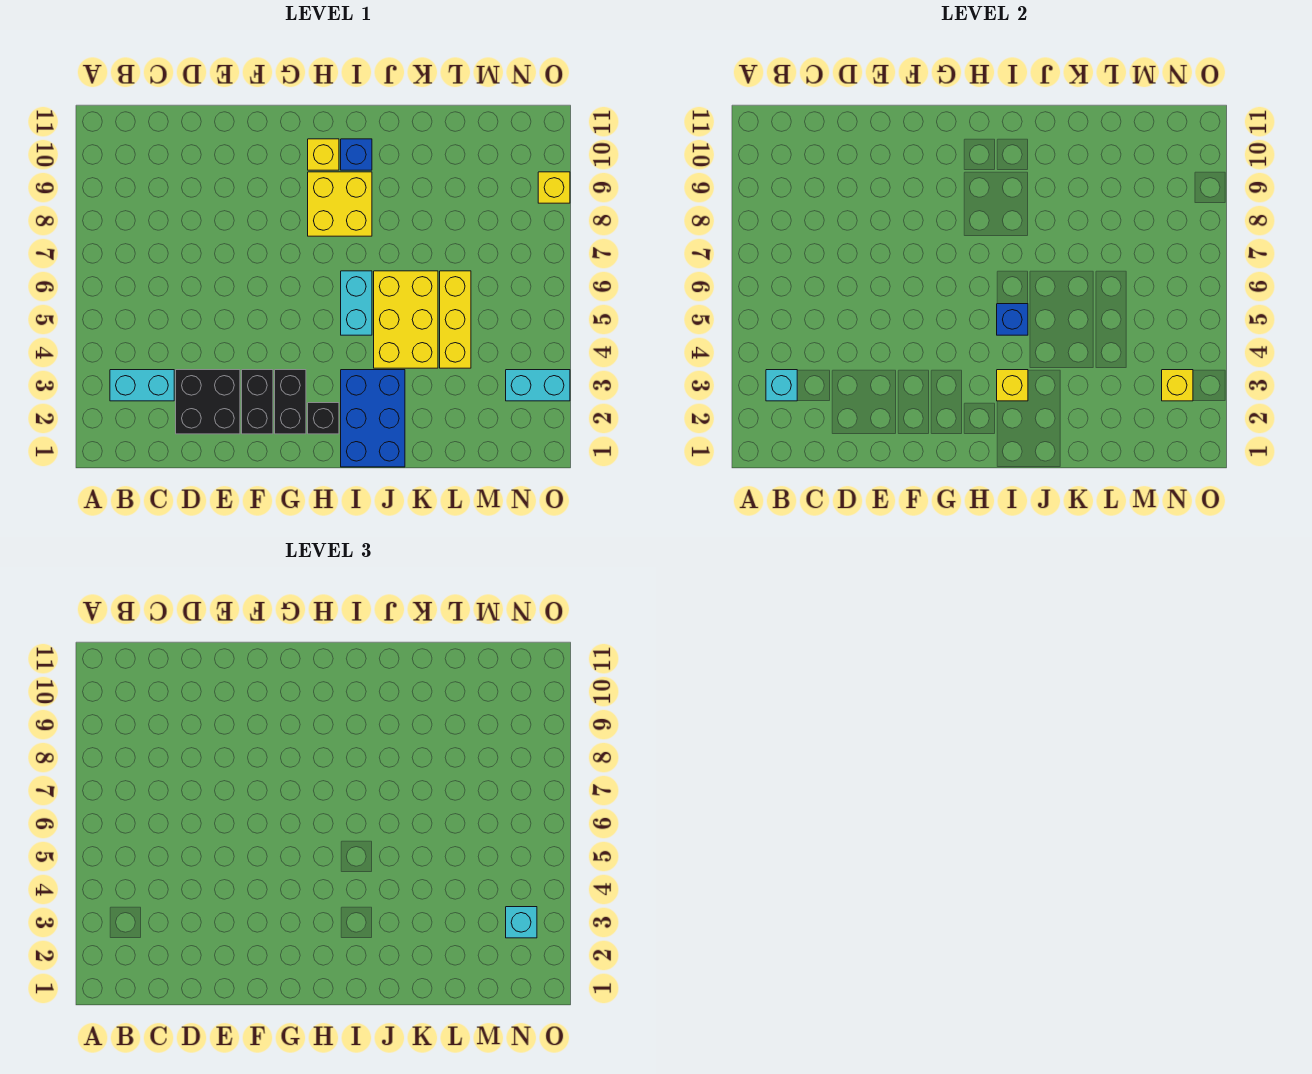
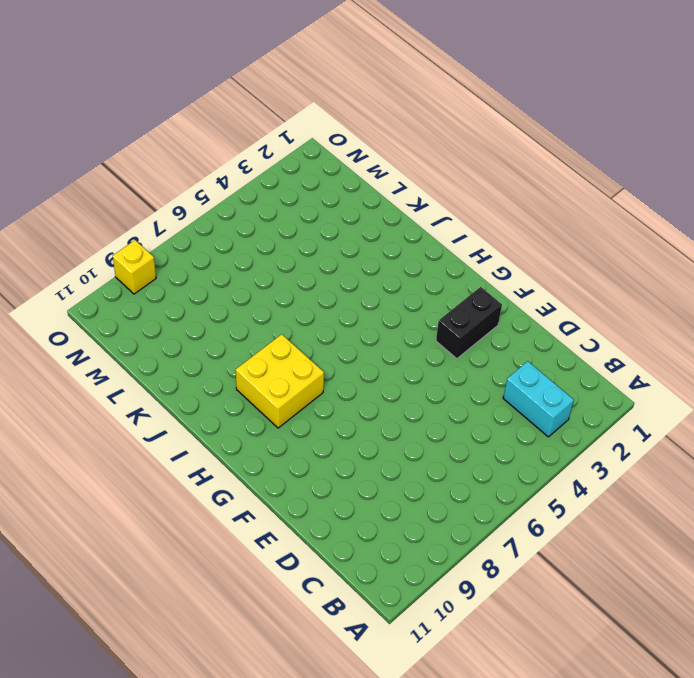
none -> black 2x2 brick [176,370,240,434]
none -> black 1x2 brick [275,370,306,434]
none -> black 1x1 brick [308,403,339,434]

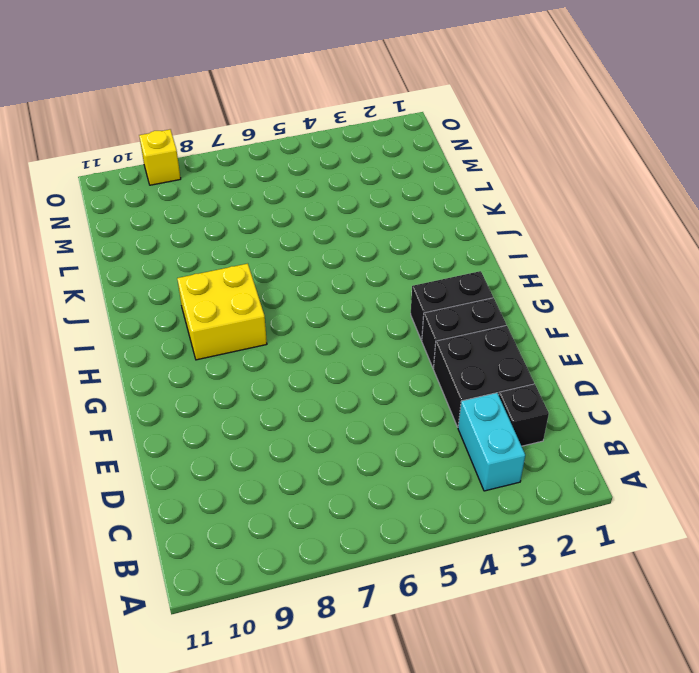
black 1x1 brick [499,384,549,446] -> black 1x1 brick moved to [308,403,339,434]
none -> yellow 1x1 brick [308,139,339,170]
none -> blue 2x3 brick [341,370,405,467]
none -> cyan 1x2 brick [341,271,372,335]

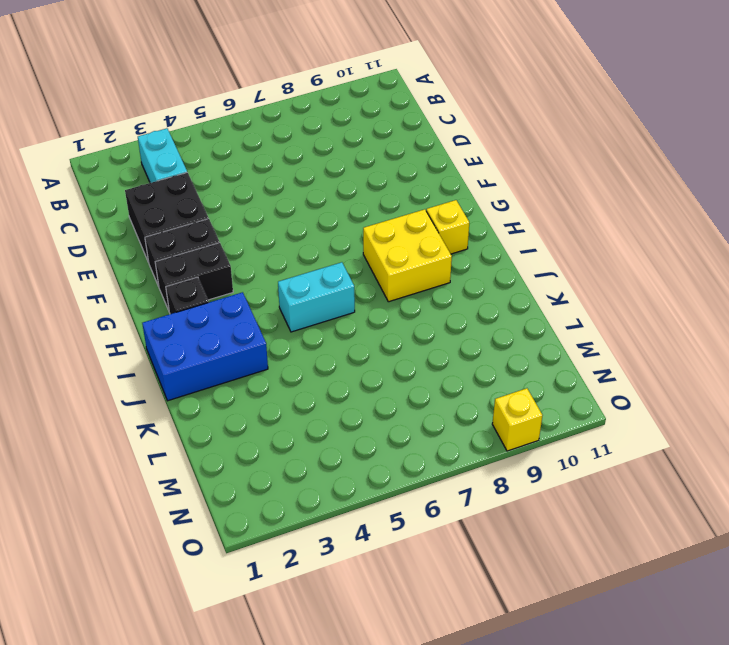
none -> blue 1x1 brick [341,139,372,170]
none -> yellow 2x3 brick [374,271,438,368]
none -> yellow 1x3 brick [440,271,471,368]

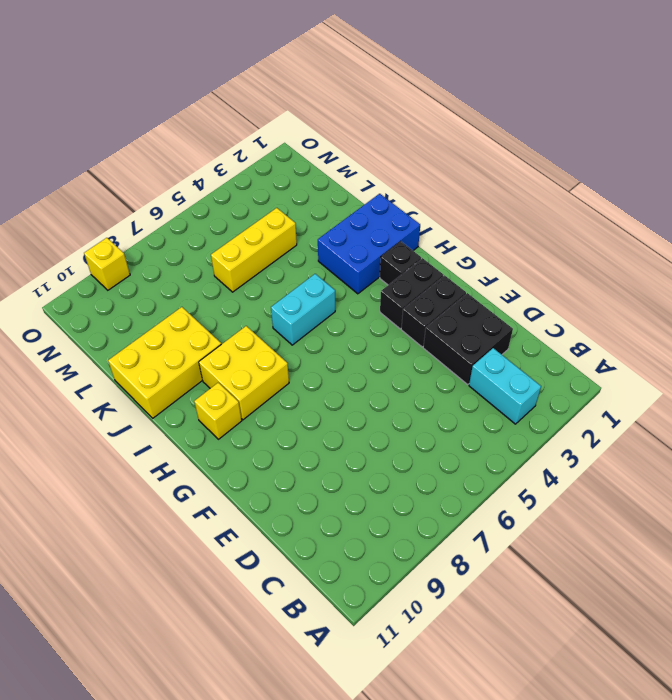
yellow 2x3 brick [108,307,221,418] -> yellow 2x3 brick moved to [374,271,438,368]
none -> blue 1x1 brick [341,139,372,170]
none -> cyan 1x2 brick [506,370,570,401]
none -> cyan 1x1 brick [766,370,797,401]

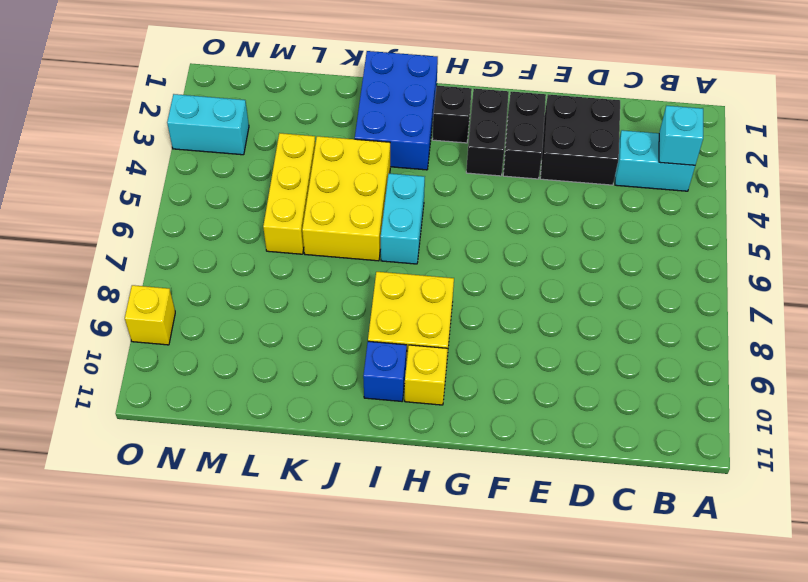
none -> yellow 1x1 brick [997,370,1028,401]
none -> blue 1x1 brick [997,304,1028,335]
none -> yellow 1x1 brick [1162,370,1193,401]

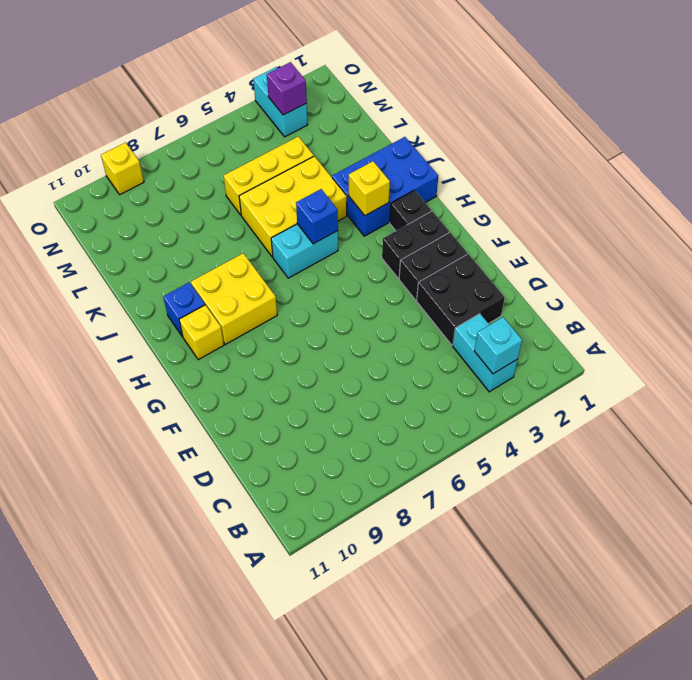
purple 1x1 brick [267,62,307,115] -> yellow 1x1 brick [1162,370,1193,401]
none -> cyan 1x1 brick [506,907,537,938]

